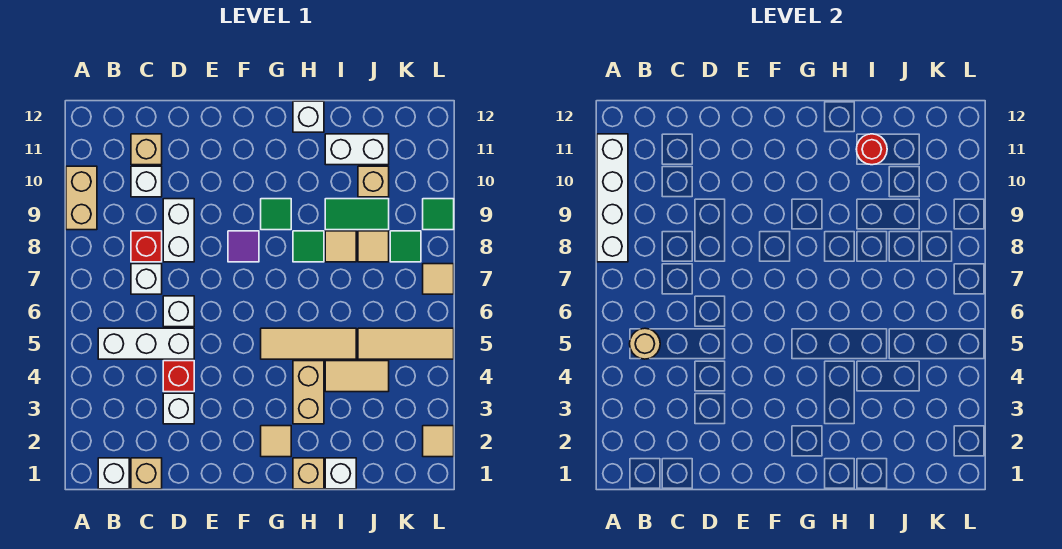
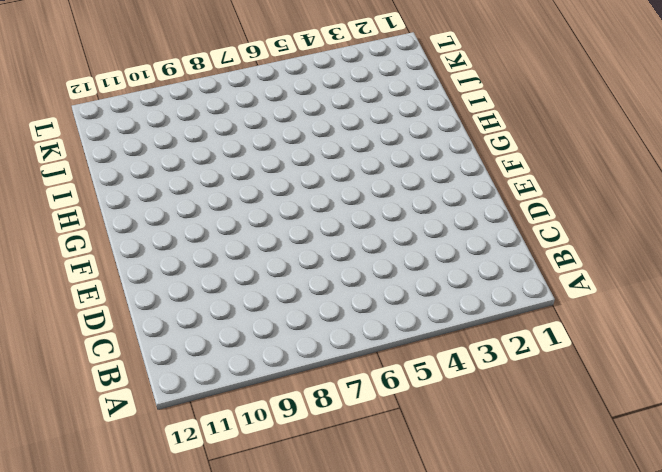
none -> tan 1x2 brick [66,166,97,230]
none -> white 1x1 brick [98,458,129,489]
none -> white 1x3 brick [98,328,194,359]
none -> tan 1x1 brick [131,458,162,489]

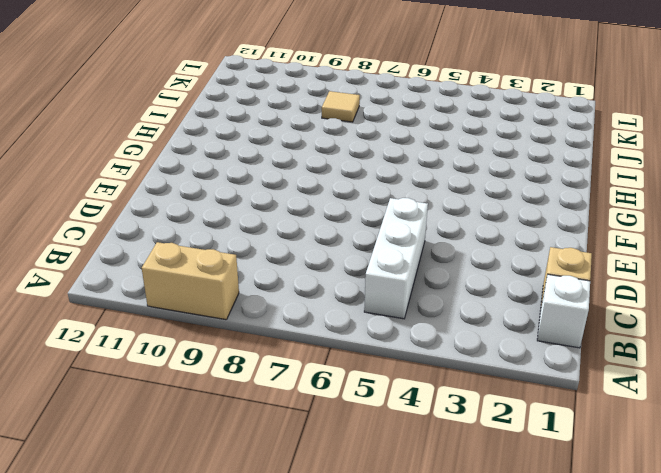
none -> white 1x1 brick [131,264,162,294]
none -> red 1x1 brick [131,231,162,262]
none -> white 1x1 brick [131,166,162,197]
none -> tan 1x1 brick [131,134,162,165]

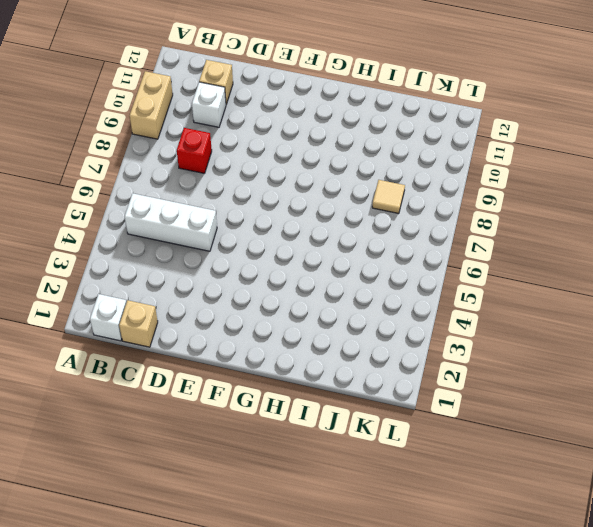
none -> white 1x1 brick [131,264,162,294]
none -> white 1x1 brick [163,393,194,424]
none -> red 1x1 brick [163,361,194,392]
none -> white 1x1 brick [163,296,194,327]

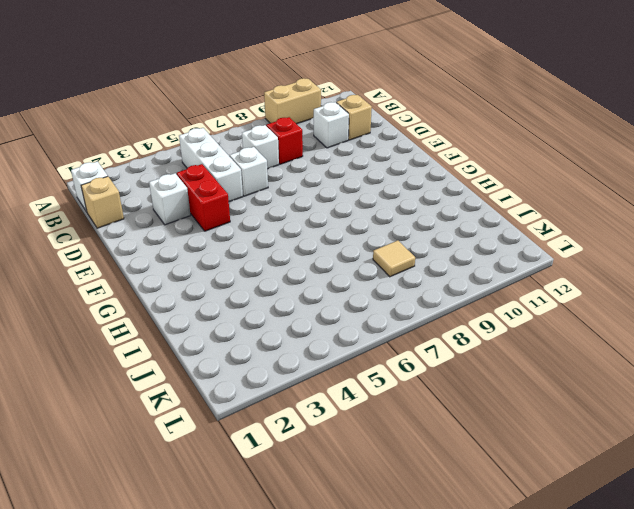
red 1x2 brick [177,164,230,231] -> red 1x1 brick [163,361,194,392]
none -> white 1x2 brick [163,199,194,262]
none -> purple 1x1 tile [228,231,259,262]
none -> tan 1x1 tile [261,426,291,457]
none -> tan 1x3 tile [261,328,356,359]

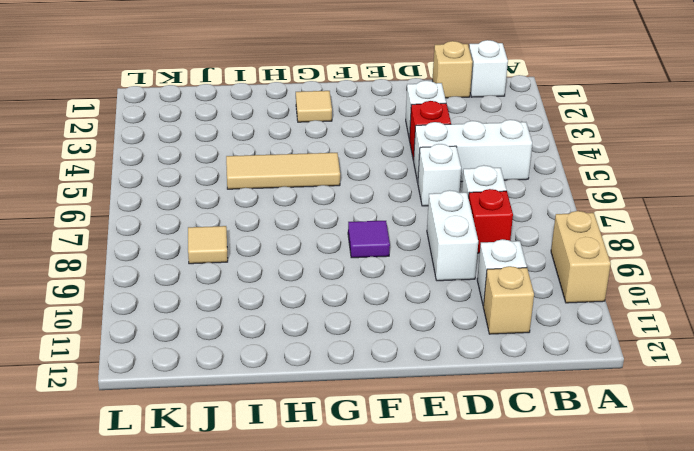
none -> green 1x1 tile [261,199,291,230]
none -> tan 1x1 brick [293,458,324,489]
none -> tan 1x2 brick [293,361,324,424]
none -> green 1x1 tile [293,231,324,262]

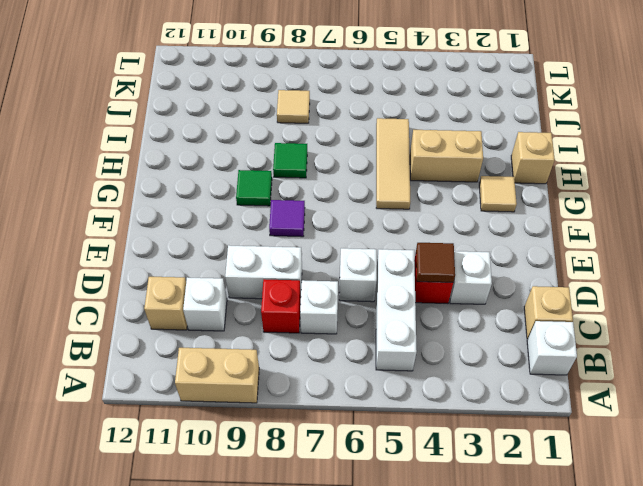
brown 1x1 tile [416,243,455,282] -> none
none -> white 1x1 brick [293,101,324,132]
none -> white 1x1 brick [325,458,356,489]
none -> tan 1x2 tile [325,361,389,392]
none -> tan 1x1 tile [325,231,356,262]

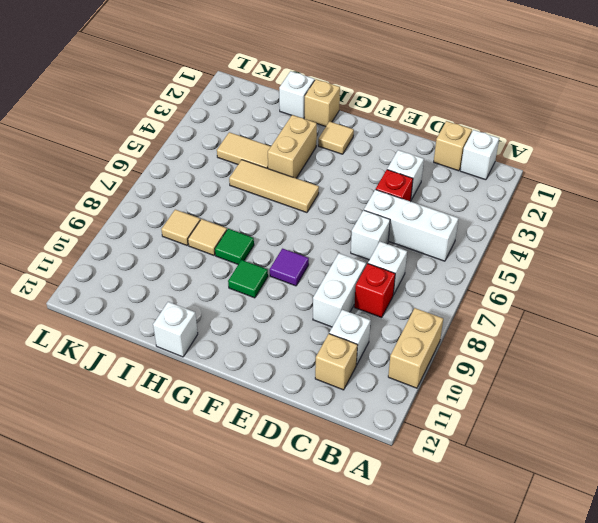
none -> green 1x2 tile [325,199,389,230]
none -> white 1x2 brick [325,134,389,165]
none -> tan 1x3 tile [358,328,454,359]
none -> tan 1x1 brick [358,166,389,197]

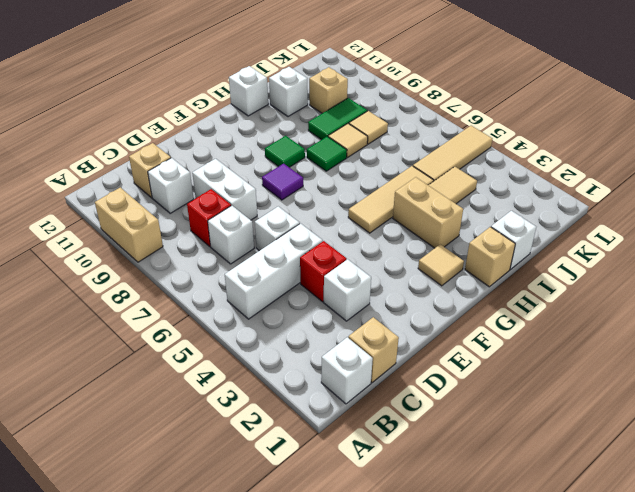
white 1x1 brick [269,67,308,117] -> white 1x2 brick [325,134,389,165]
none -> green 1x1 tile [390,231,421,262]
none -> tan 1x1 tile [423,426,454,457]
none -> tan 1x1 tile [423,264,454,294]
none -> green 1x1 tile [423,199,454,230]

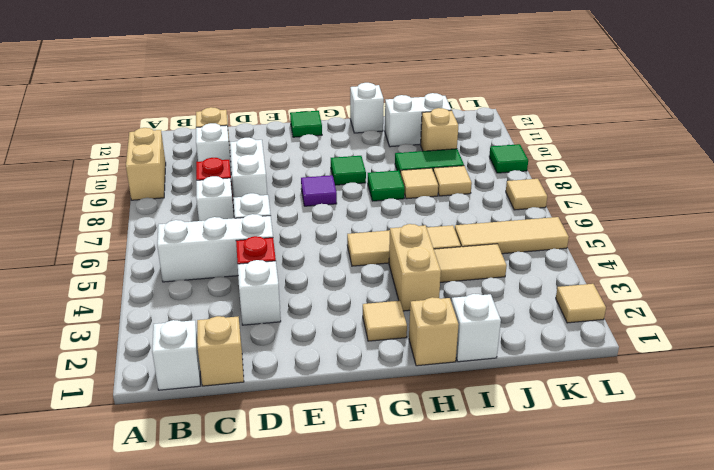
green 1x1 tile [290,111,322,137] -> green 1x1 tile moved to [390,231,421,262]
none -> white 1x4 brick [597,134,628,262]
none -> tan 1x1 round brick [630,328,660,359]
none -> red 1x1 round brick [856,134,887,165]

